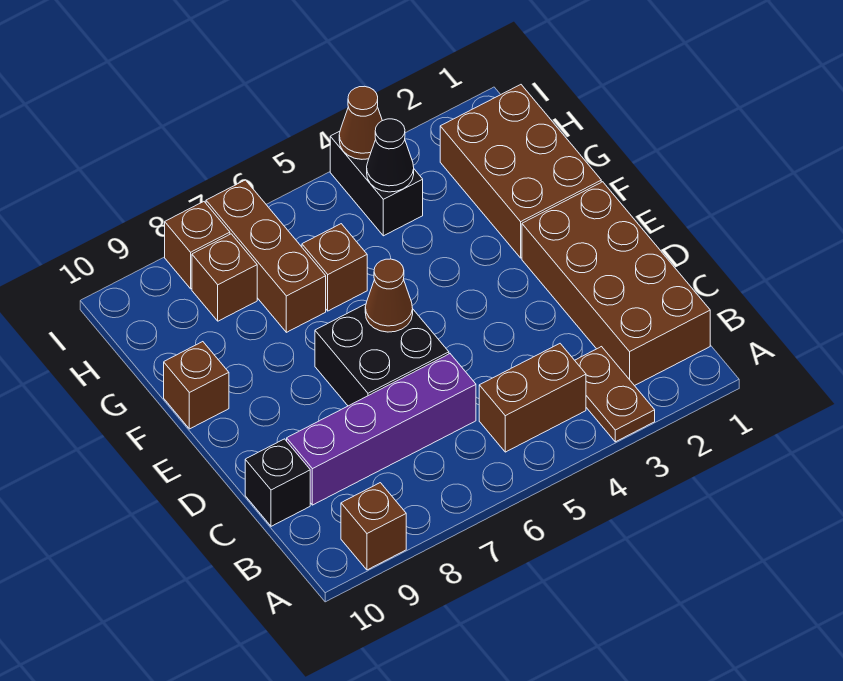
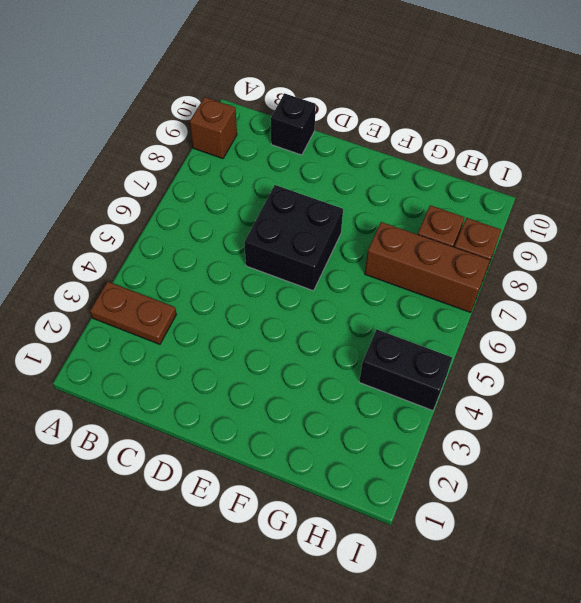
none -> brown 2x4 brick [522,182,710,386]
none -> brown 1x2 brick [479,344,586,452]
none -> purple 1x4 brick [287,354,476,505]

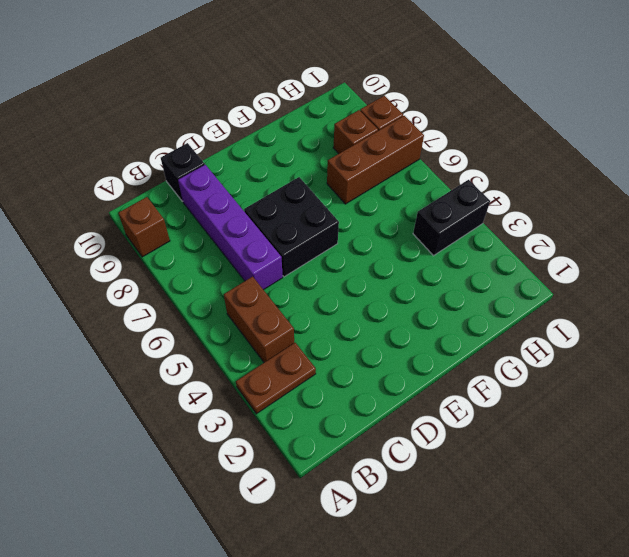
none -> brown 2x4 brick [522,182,710,386]
none -> brown 2x3 brick [440,85,601,258]
none -> brown 1x1 brick [164,342,229,429]

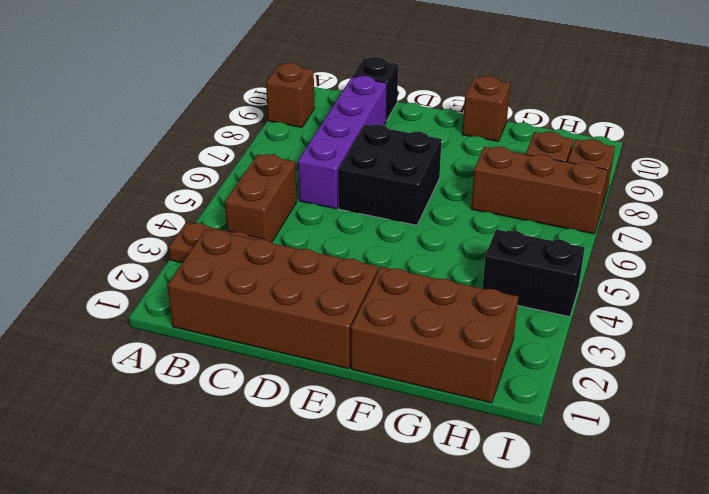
none -> brown 1x1 brick [302,224,367,311]
none -> brown 1x1 cone [365,259,413,332]
none -> black 1x1 cone [367,119,414,192]

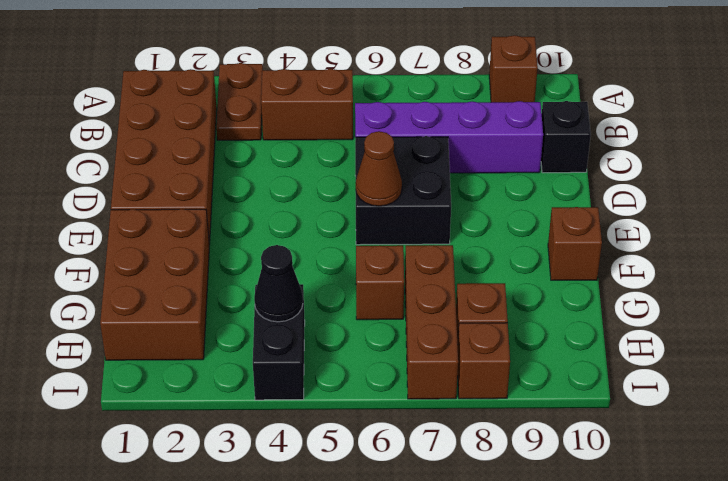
none -> brown 1x1 cone [339,86,382,159]

